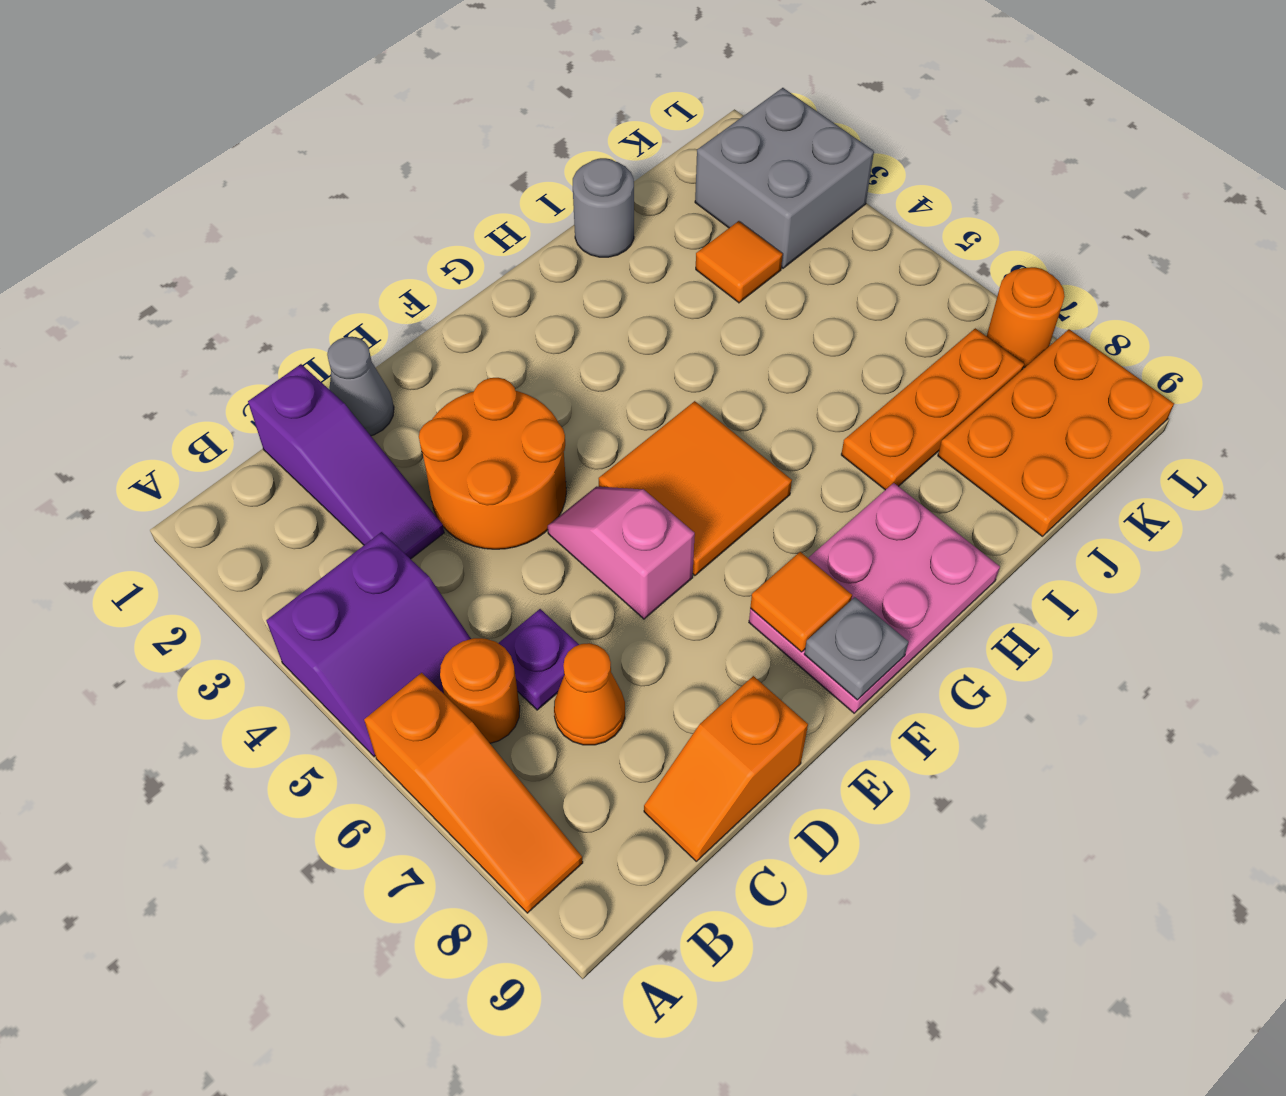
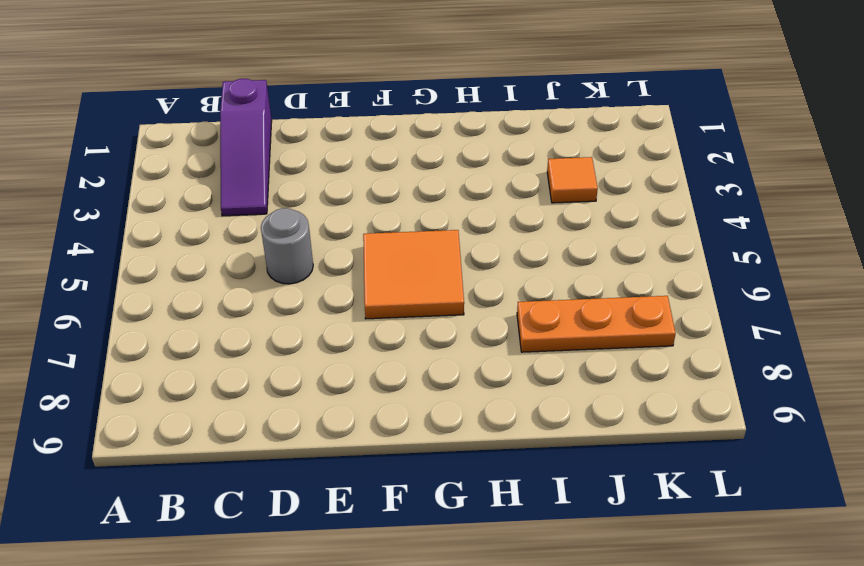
grey 1x1 round brick [261,208,313,284] -> grey 1x1 round brick moved to [573,158,634,257]
none -> purple 2x2 slope [266,532,471,757]
none -> orange 1x3 slope [364,673,583,913]
none -> orange 1x1 round brick [440,638,520,743]

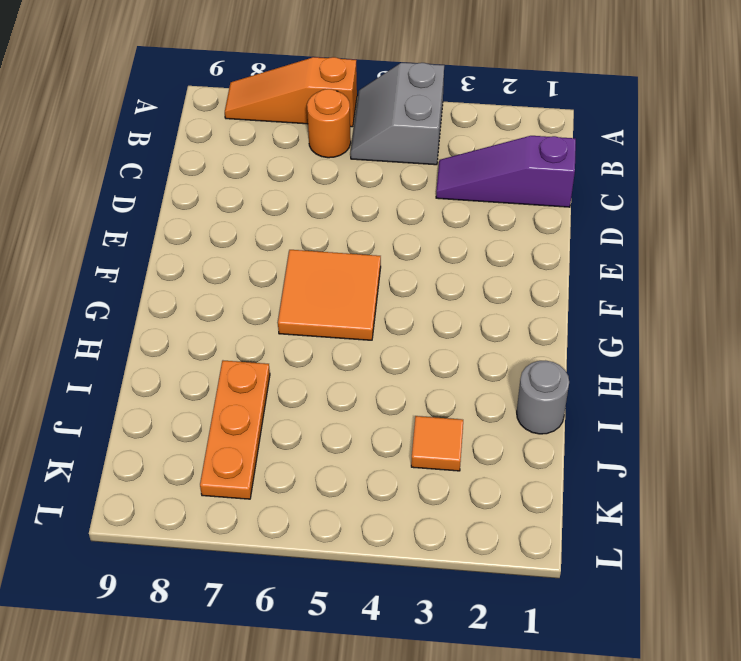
grey 2x2 slope [350,63,444,165] -> purple 2x2 slope [266,532,471,757]
none -> purple 1x1 plate [498,609,579,710]
none -> orange 1x1 cone [554,643,625,745]
none -> orange 1x2 slope [644,676,808,861]

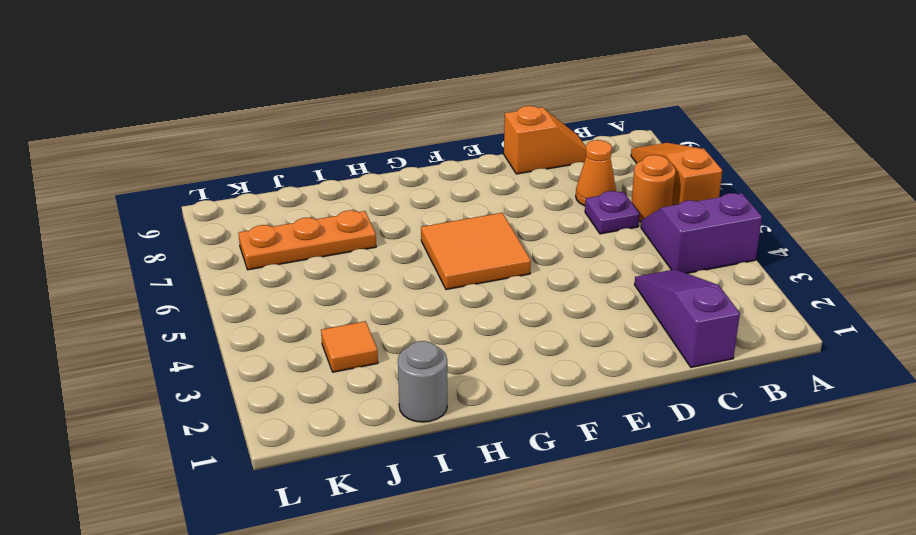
none -> grey 1x1 cone [327,337,394,436]
none -> orange 2x2 round brick [419,378,566,549]
none -> pink 1x2 slope [548,487,695,619]

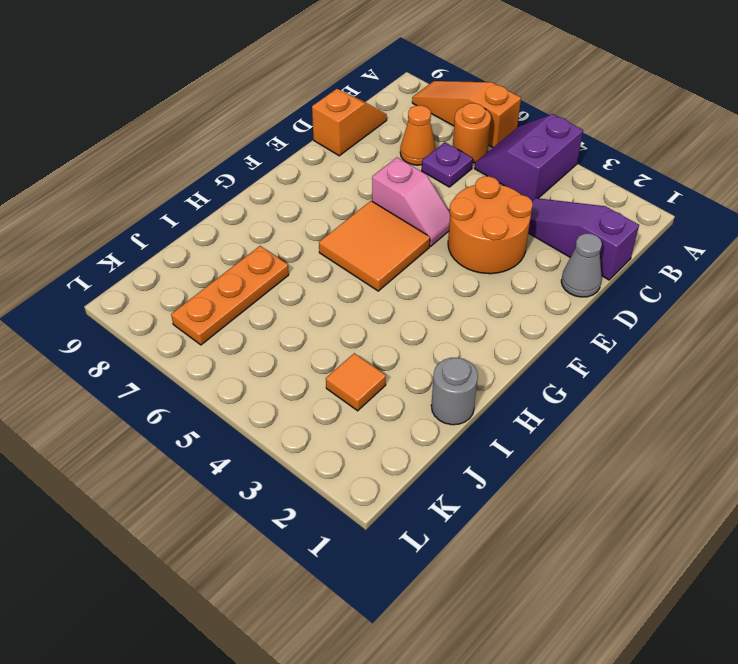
none -> pink 2x3 plate [749,483,1000,713]
none -> orange 2x3 plate [938,329,1174,536]
none -> grey 2x2 brick [695,88,874,268]

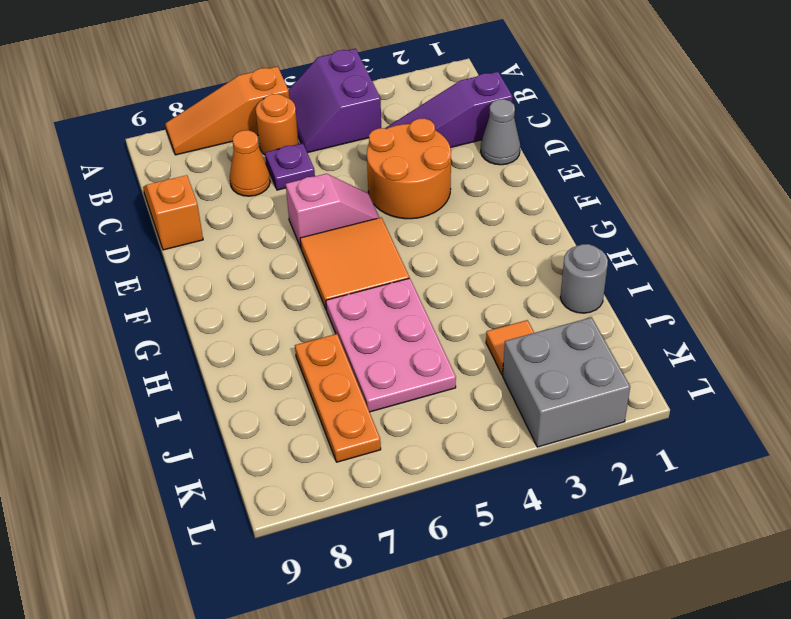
pink 2x3 plate [326,278,456,412] -> pink 2x3 plate moved to [749,483,1000,713]
none -> orange 2x3 plate [938,329,1174,536]
none -> orange 1x1 round brick [987,267,1065,367]
none -> orange 1x1 tile [750,552,852,652]

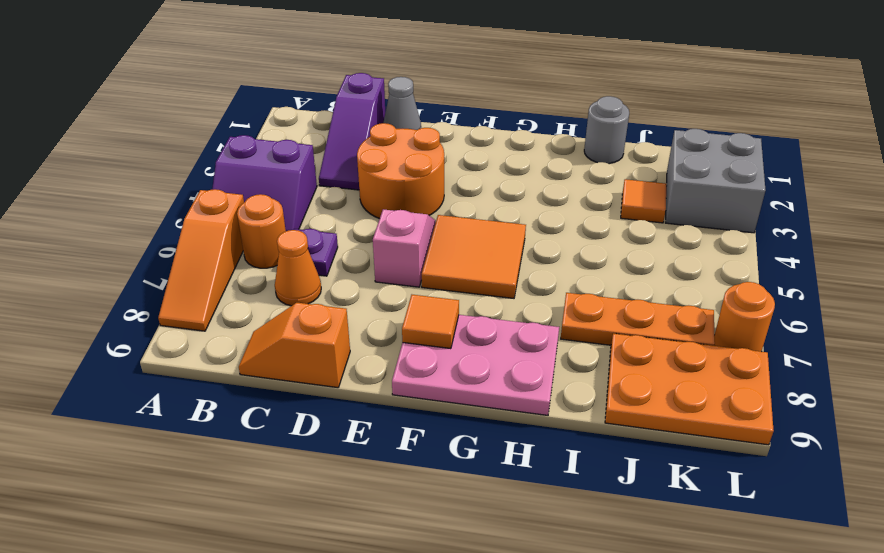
none -> grey 1x1 plate [804,597,909,700]

